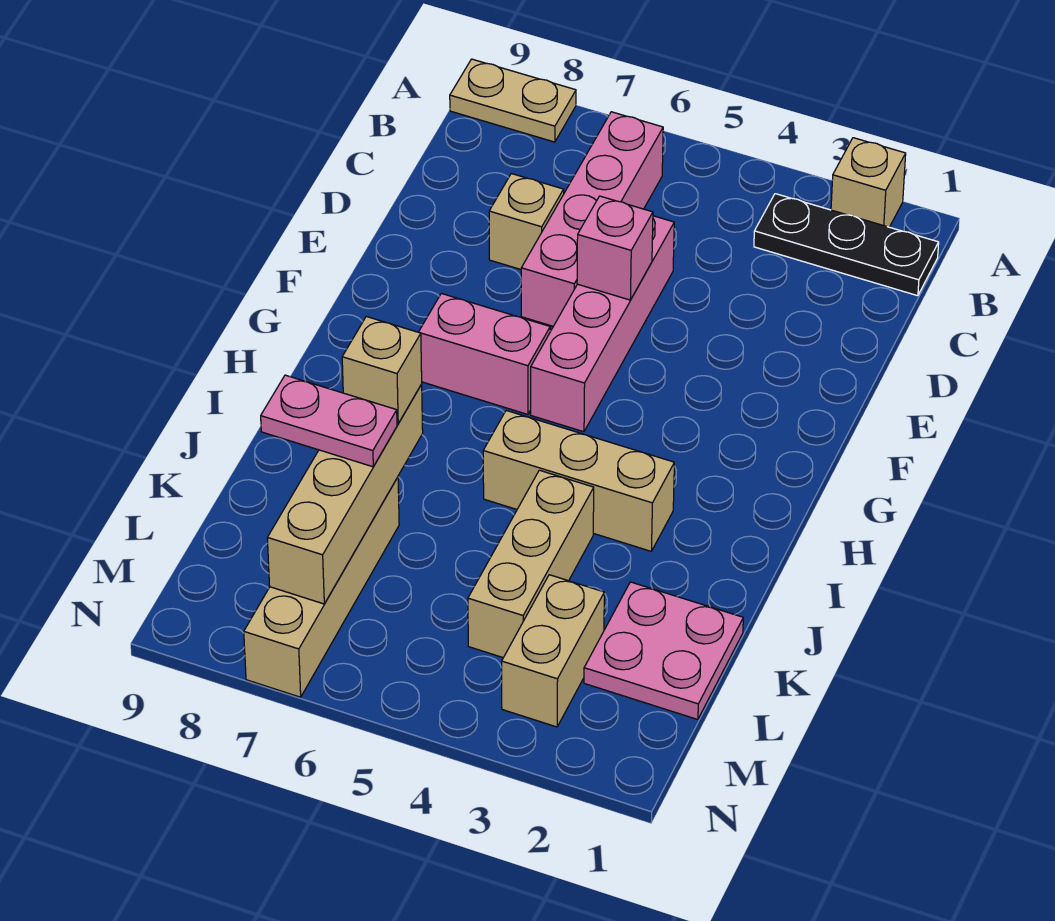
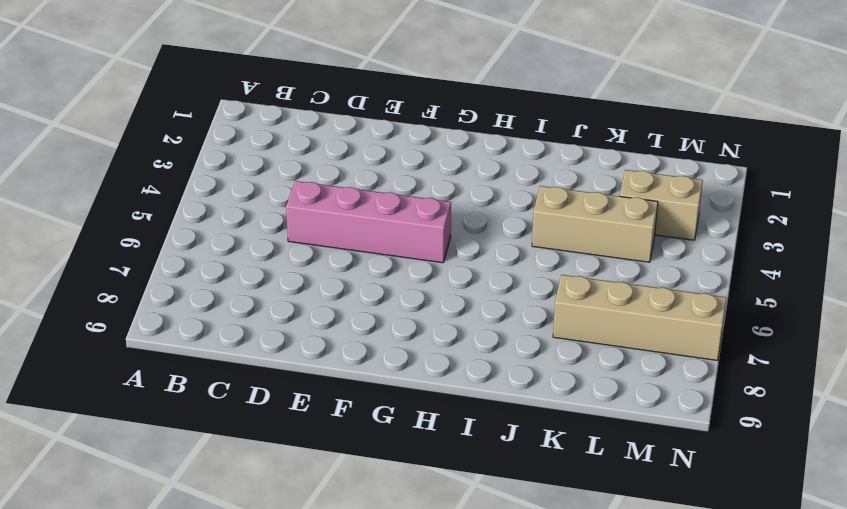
none -> tan 1x1 brick [831,138,906,227]
none -> tan 1x2 plate [450,59,576,142]
none -> black 1x3 plate [754,194,939,296]

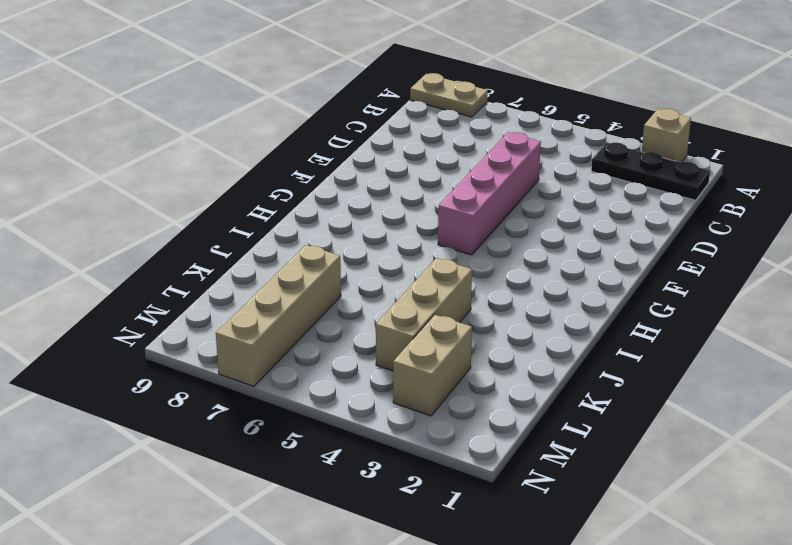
none -> pink 1x4 brick [521,112,663,326]
none -> tan 1x1 brick [489,174,564,269]
none -> pink 1x2 brick [419,293,550,414]

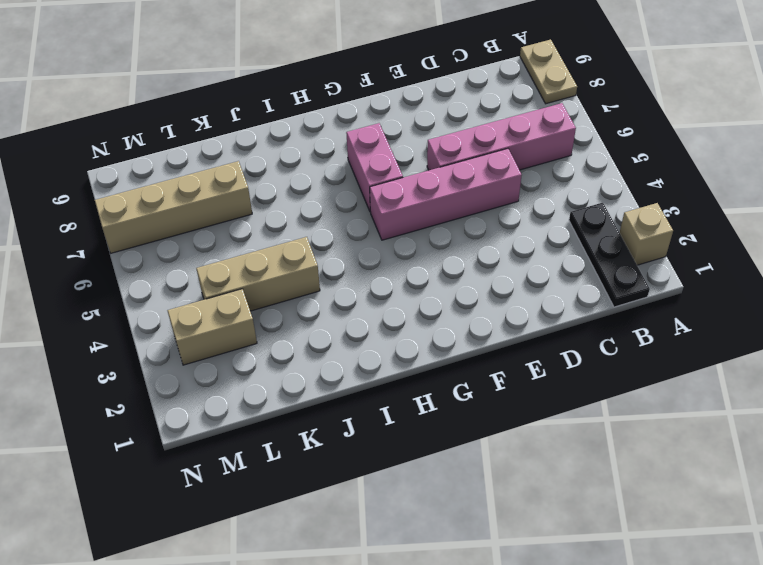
none -> tan 1x1 brick [489,174,564,269]
none -> tan 1x3 brick [483,410,674,551]
none -> pink 2x2 plate [584,582,743,720]

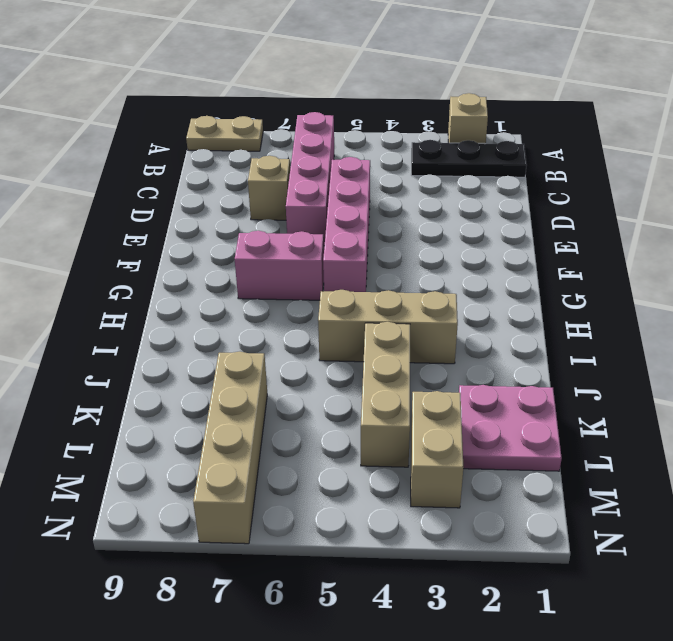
none -> pink 1x1 brick [577,196,653,300]
none -> tan 1x4 brick [267,385,423,604]
none -> tan 1x1 brick [342,317,422,424]

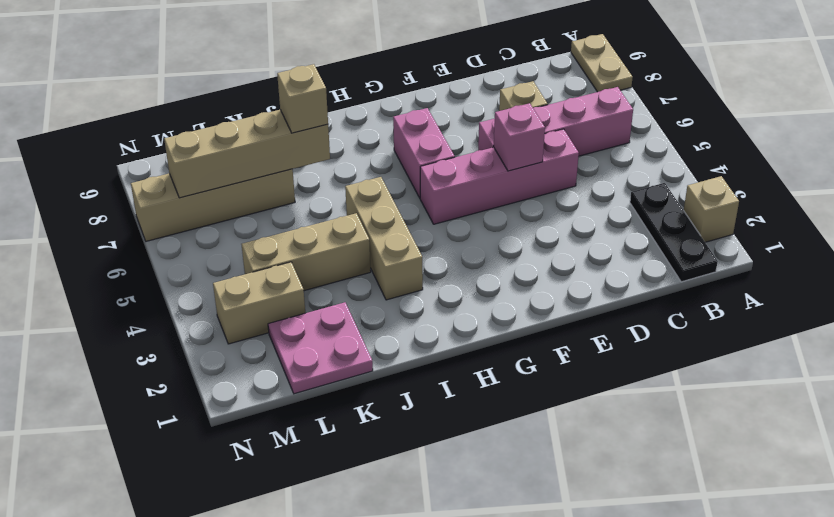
none -> pink 1x2 plate [261,375,397,467]

